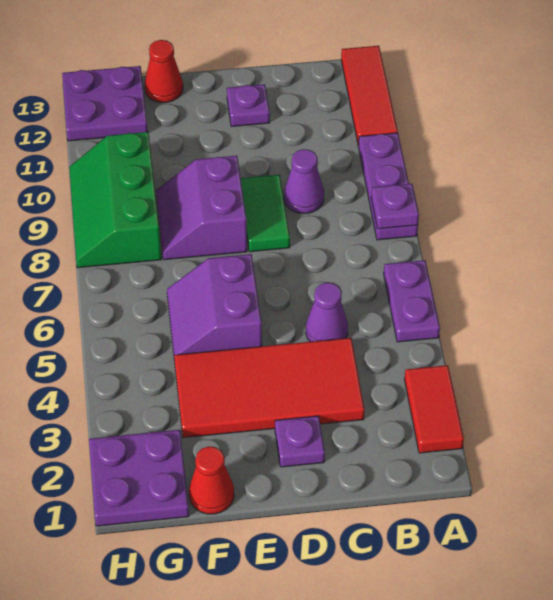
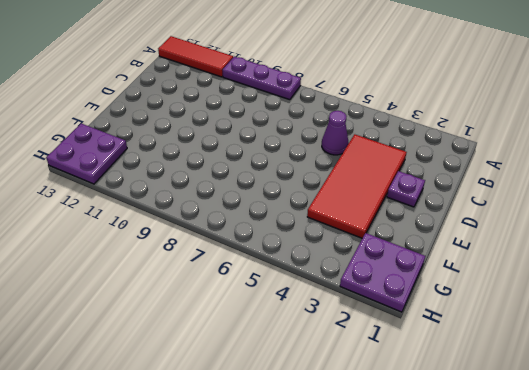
none -> red 1x2 tile [404,365,464,453]
none -> purple 1x2 plate [384,260,440,342]
none -> purple 1x1 cone [284,149,324,213]

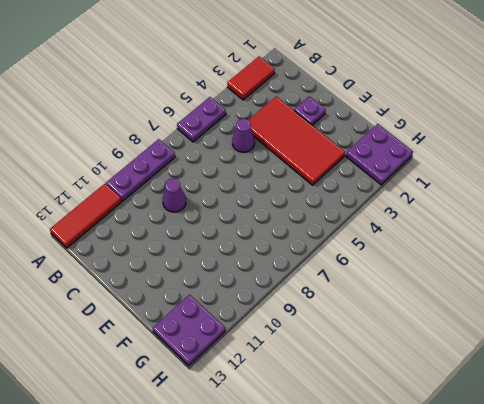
none -> green 1x2 tile [241,175,290,252]
none -> purple 1x1 plate [227,84,270,127]
none -> purple 2x2 slope [167,254,262,355]

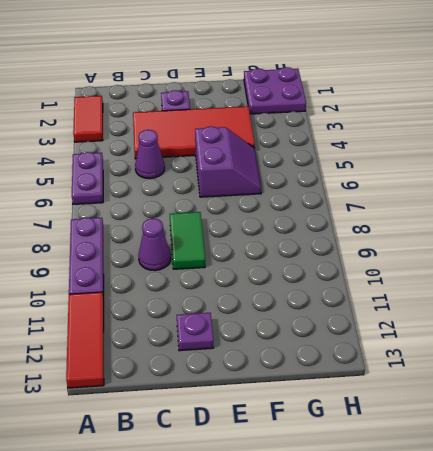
none -> purple 2x2 slope [156,156,247,260]
none -> red 1x1 cone [189,446,234,514]
none -> red 1x1 cone [145,40,183,103]

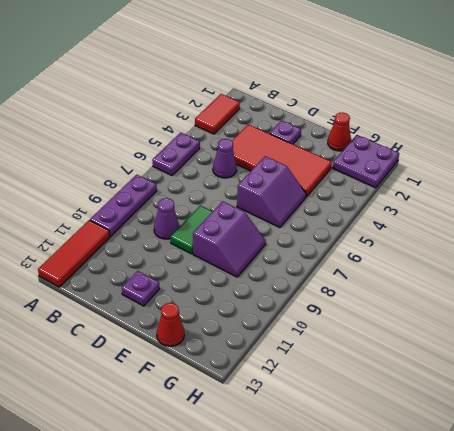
none -> green 2x3 slope [69,132,161,268]
none -> purple 2x2 plate [62,66,148,141]
none -> purple 1x1 plate [371,184,419,229]

